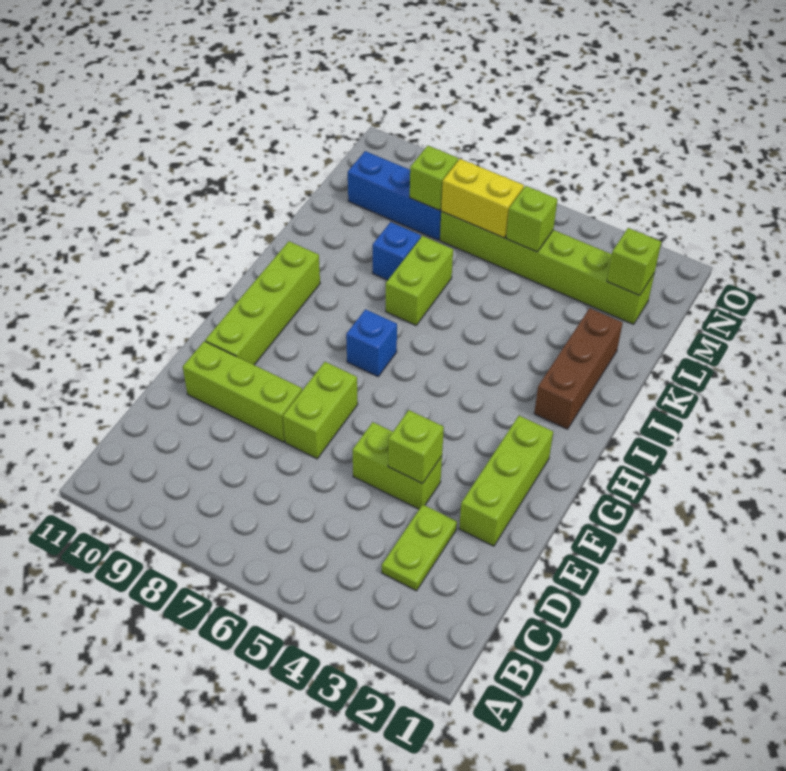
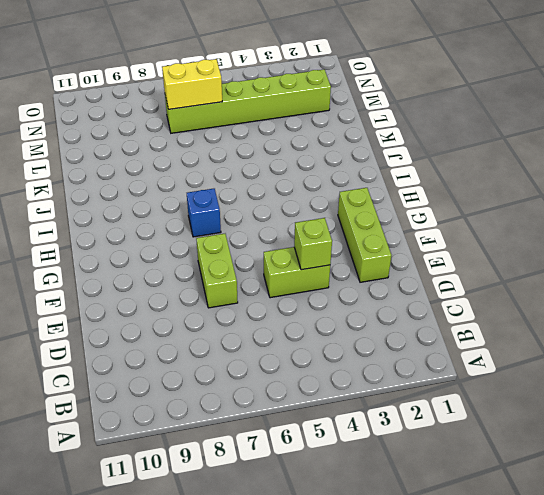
none -> lime 1x2 plate [382,505,457,591]
none -> lime 1x3 brick [183,341,302,442]
none -> lime 1x4 brick [205,241,320,365]

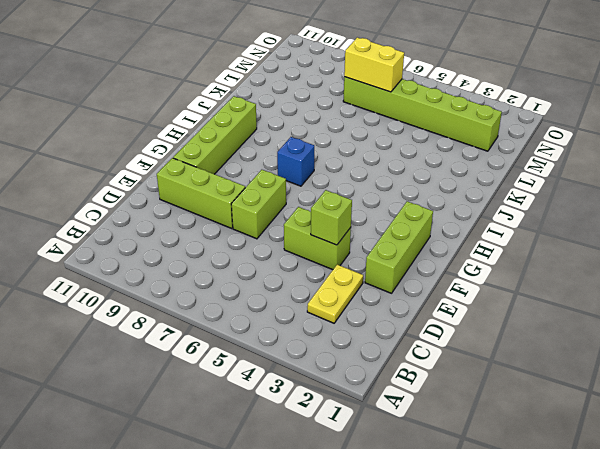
yellow 1x2 plate [307,265,363,323] -> lime 1x2 plate [382,505,457,591]
none -> brown 1x3 brick [534,308,623,429]
none -> lime 1x2 brick [386,236,453,325]
none -> blue 1x1 brick [373,222,421,280]

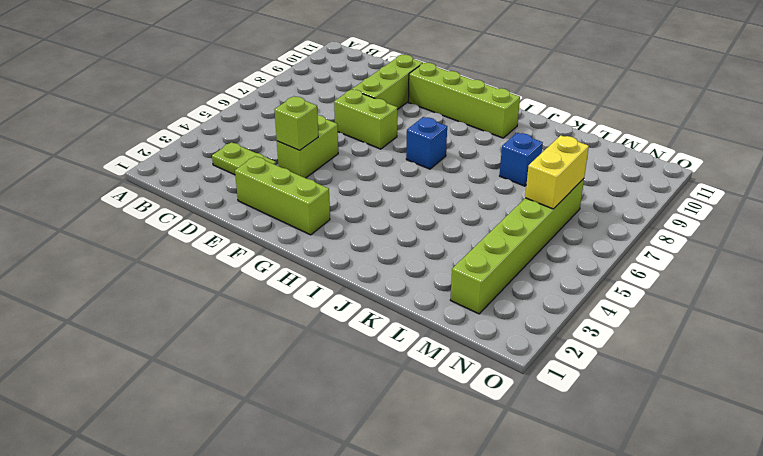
none -> brown 1x3 brick [534,308,623,429]
none -> lime 1x2 brick [386,236,453,325]
none -> blue 1x3 brick [348,151,442,240]

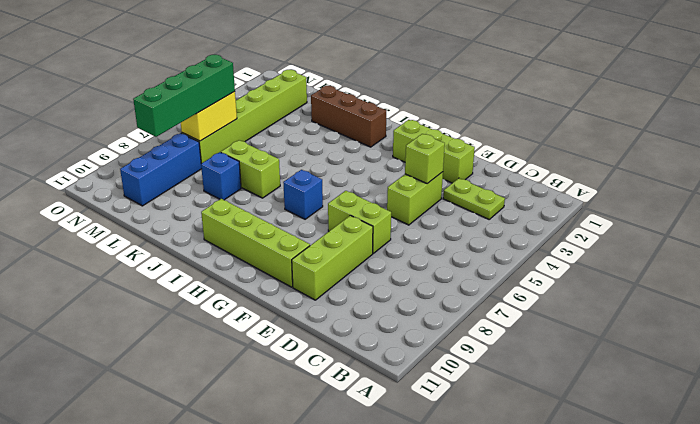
green 1x4 brick [133,55,235,137] -> none
none -> lime 1x1 brick [607,228,661,295]
none -> lime 1x1 brick [506,186,558,252]
none -> lime 1x1 brick [410,146,458,210]

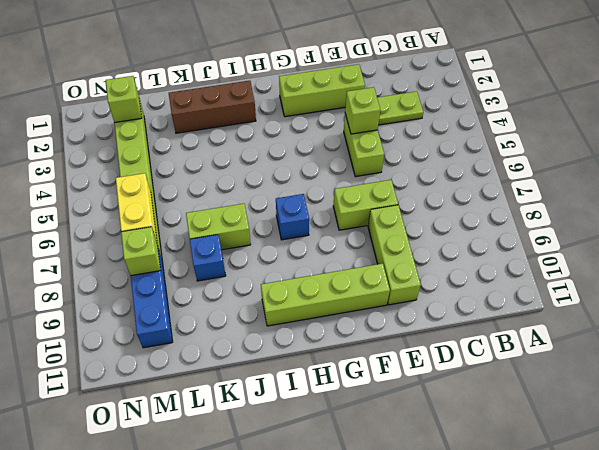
none -> lime 1x1 brick [506,186,558,252]

